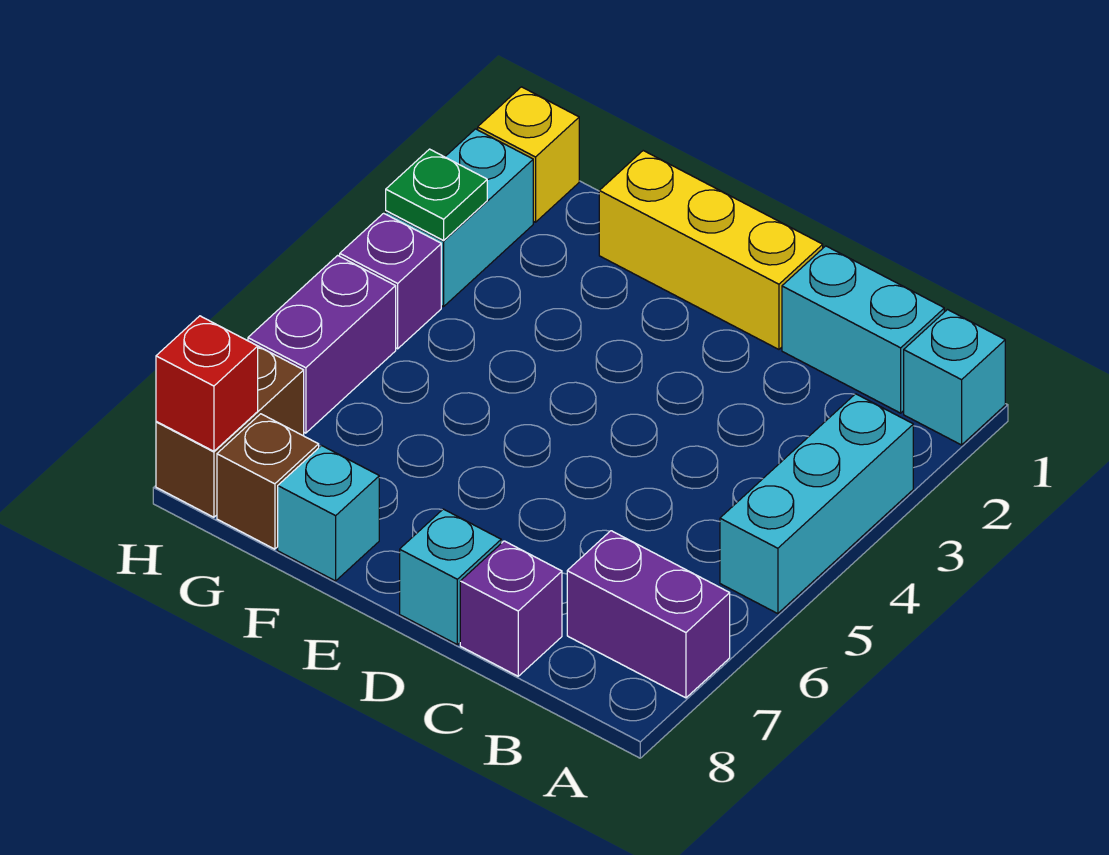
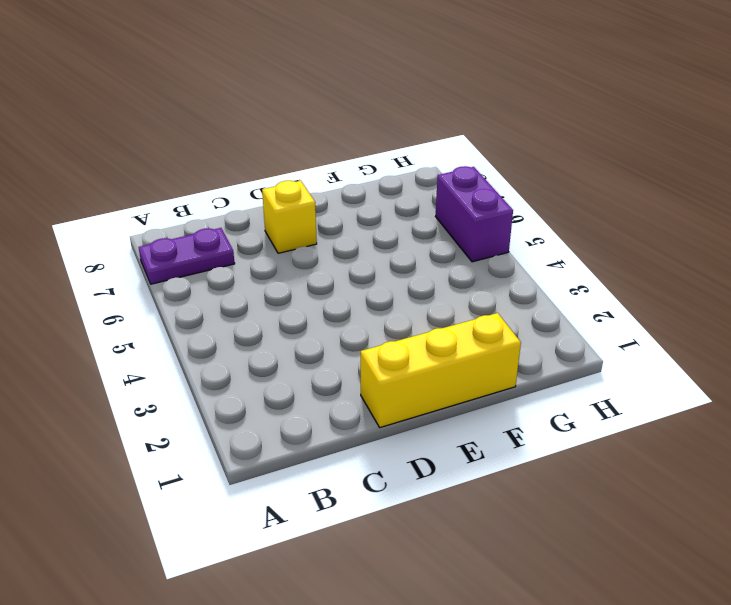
purple 1x2 plate [139,228,235,284] -> purple 1x2 brick [567,531,730,698]
yellow 1x1 brick [262,181,317,253] -> yellow 1x1 brick moved to [478,87,579,222]
none -> cyan 1x1 brick [904,310,1005,445]
none -> cyan 1x3 brick [720,394,913,614]
none -> cyan 1x2 brick [782,246,944,413]

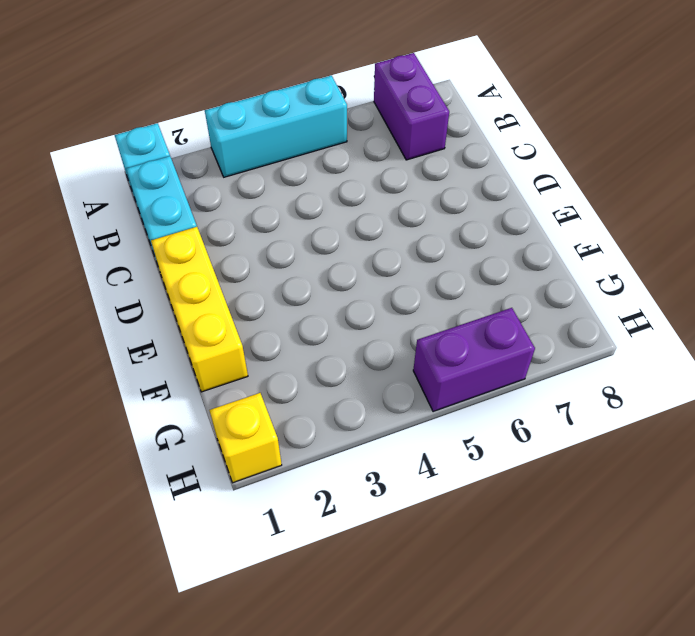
none -> purple 1x1 brick [460,541,562,676]
none -> cyan 1x1 brick [400,509,501,644]
none -> cyan 1x1 brick [278,446,379,581]

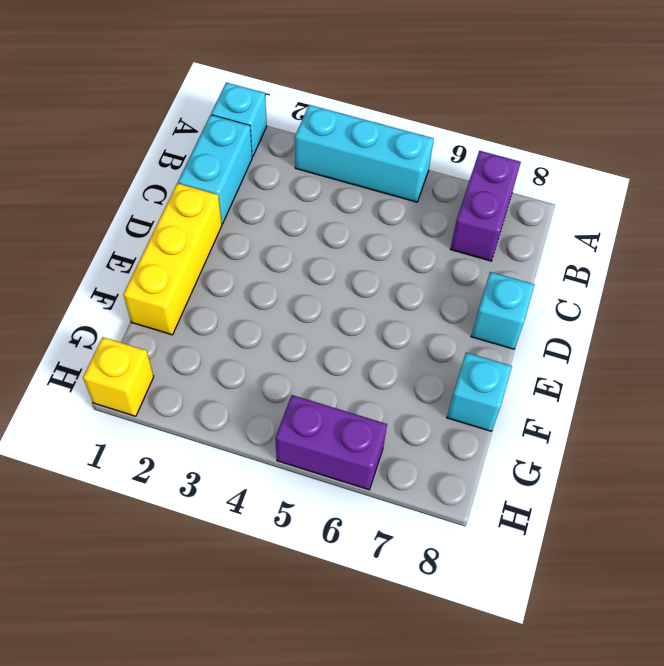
none -> purple 1x1 brick [460,541,562,676]
none -> brown 1x1 brick [217,414,319,549]
none -> cyan 1x2 brick [386,129,533,307]

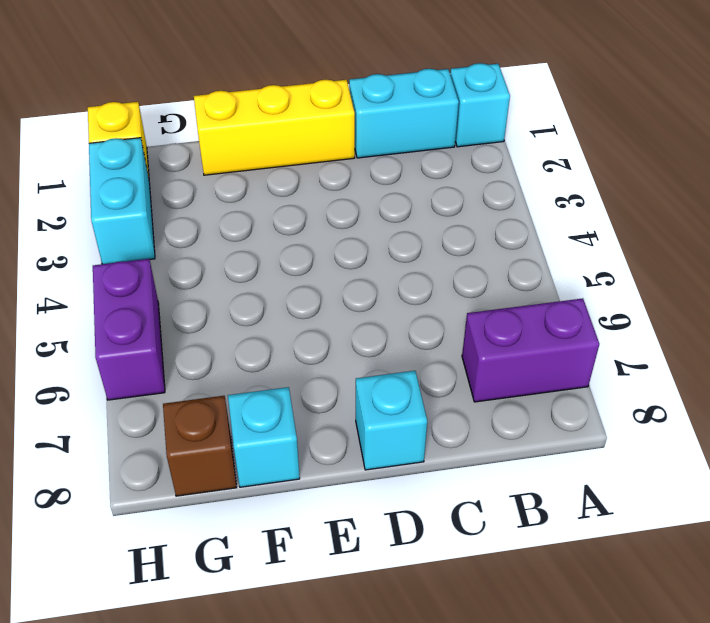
none -> cyan 1x3 brick [720,394,913,614]
none -> purple 1x1 brick [460,541,562,676]
none -> purple 1x1 brick [340,213,441,349]

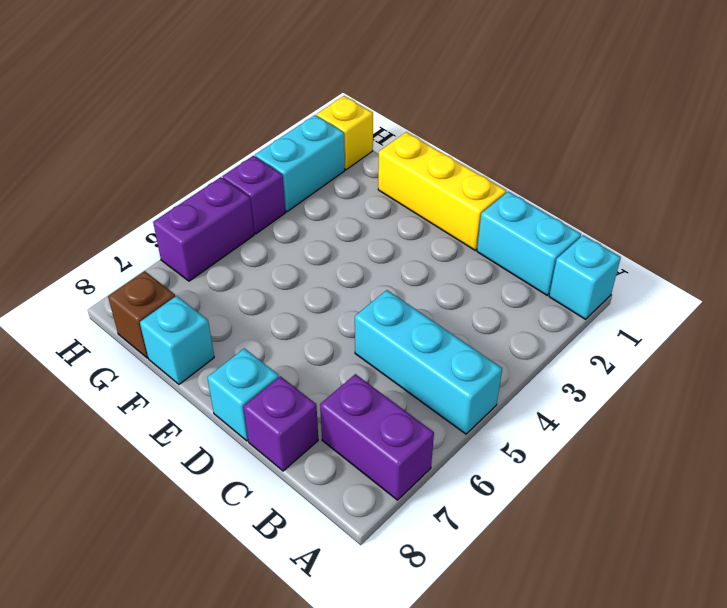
cyan 1x3 brick [355,290,502,434] -> cyan 1x3 brick turned to [720,394,913,614]
none -> brown 1x2 brick [156,346,304,517]
none -> green 1x1 plate [386,149,487,241]
none -> red 1x1 brick [156,316,258,451]

